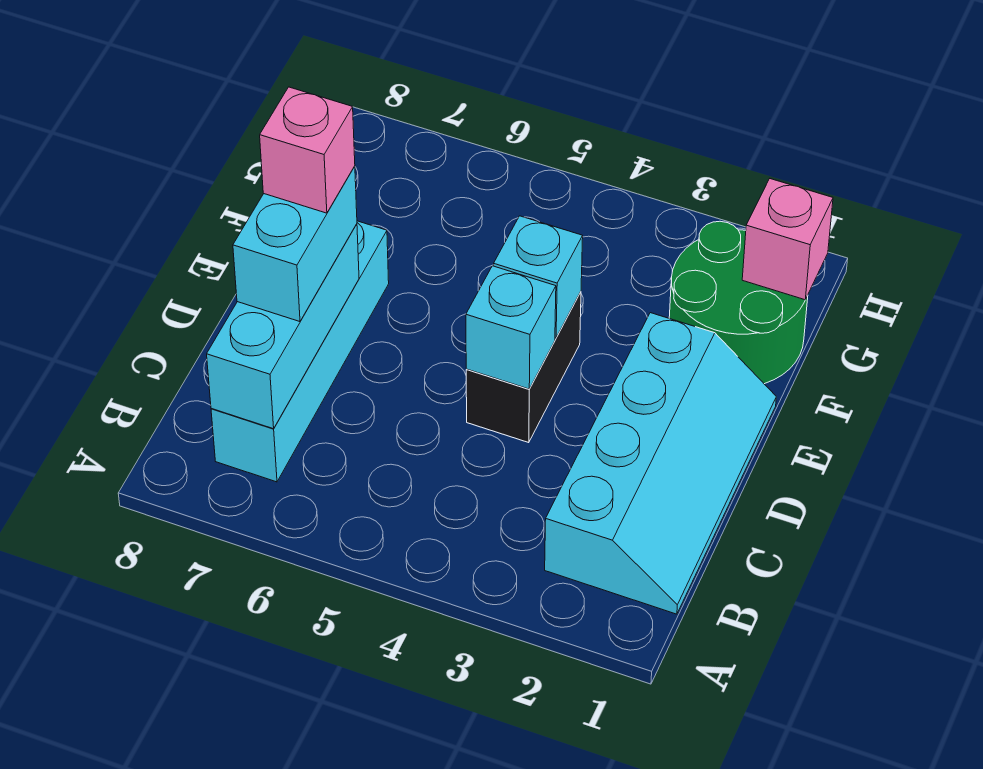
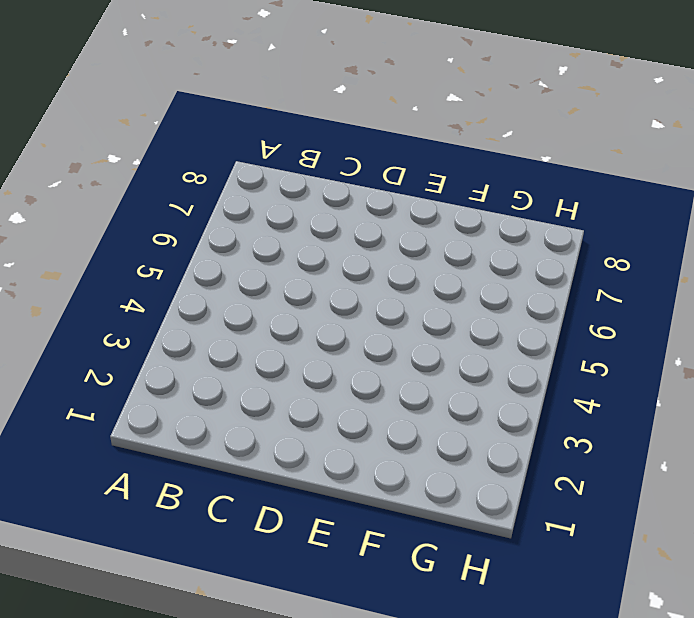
none -> cyan 2x4 slope [545,313,776,614]
none -> cyan 1x4 brick [211,221,389,482]

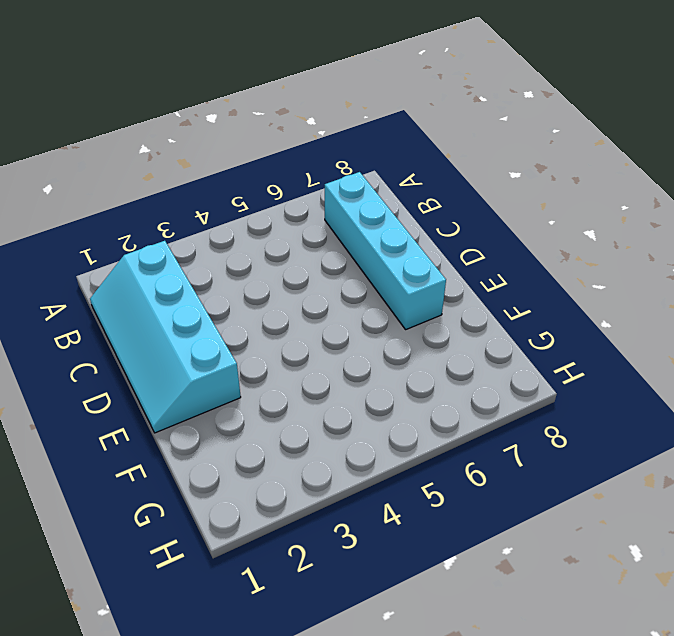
none -> black 1x2 brick [466,292,581,443]
none -> green 2x2 round brick [669,221,808,384]

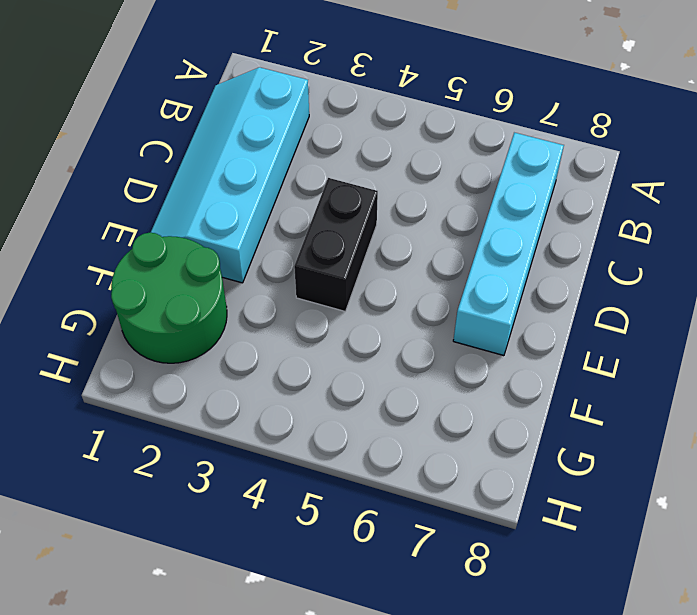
none -> cyan 1x3 brick [207,224,359,429]
none -> cyan 1x1 brick [466,266,556,389]

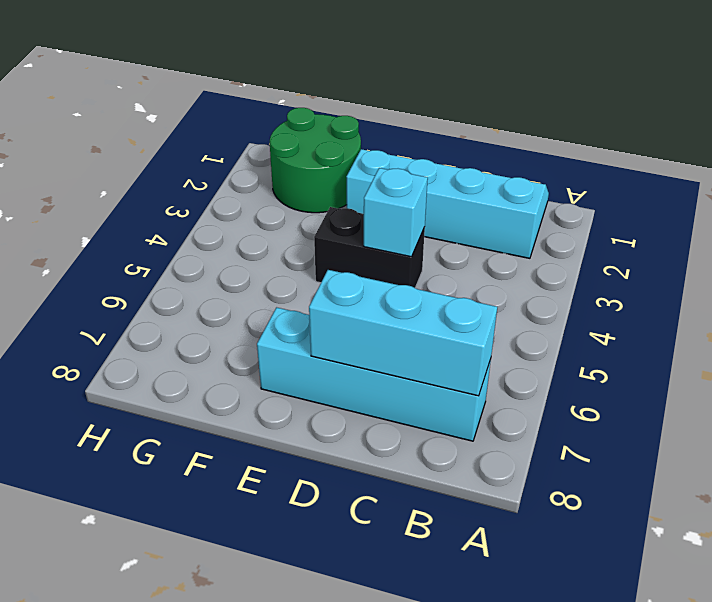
none -> cyan 1x1 brick [494,216,583,338]
none -> pink 1x1 brick [742,179,833,300]

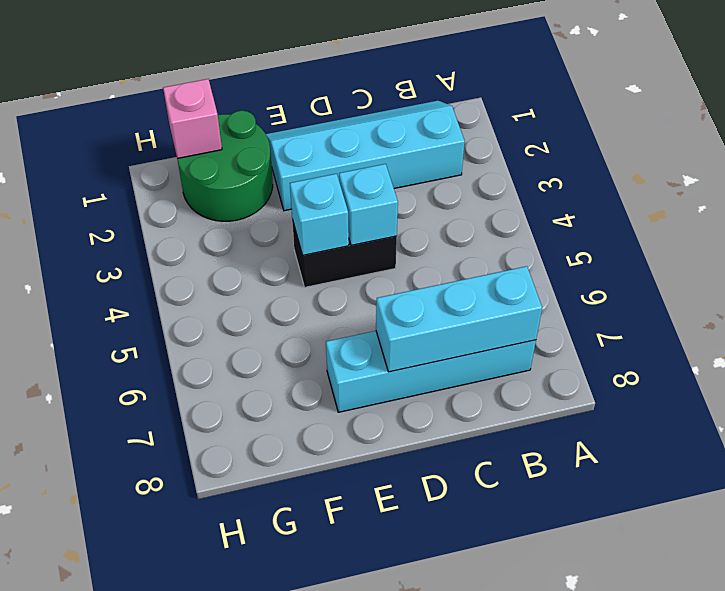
none -> cyan 1x2 brick [233,166,357,322]
none -> pink 1x1 brick [260,87,355,213]

